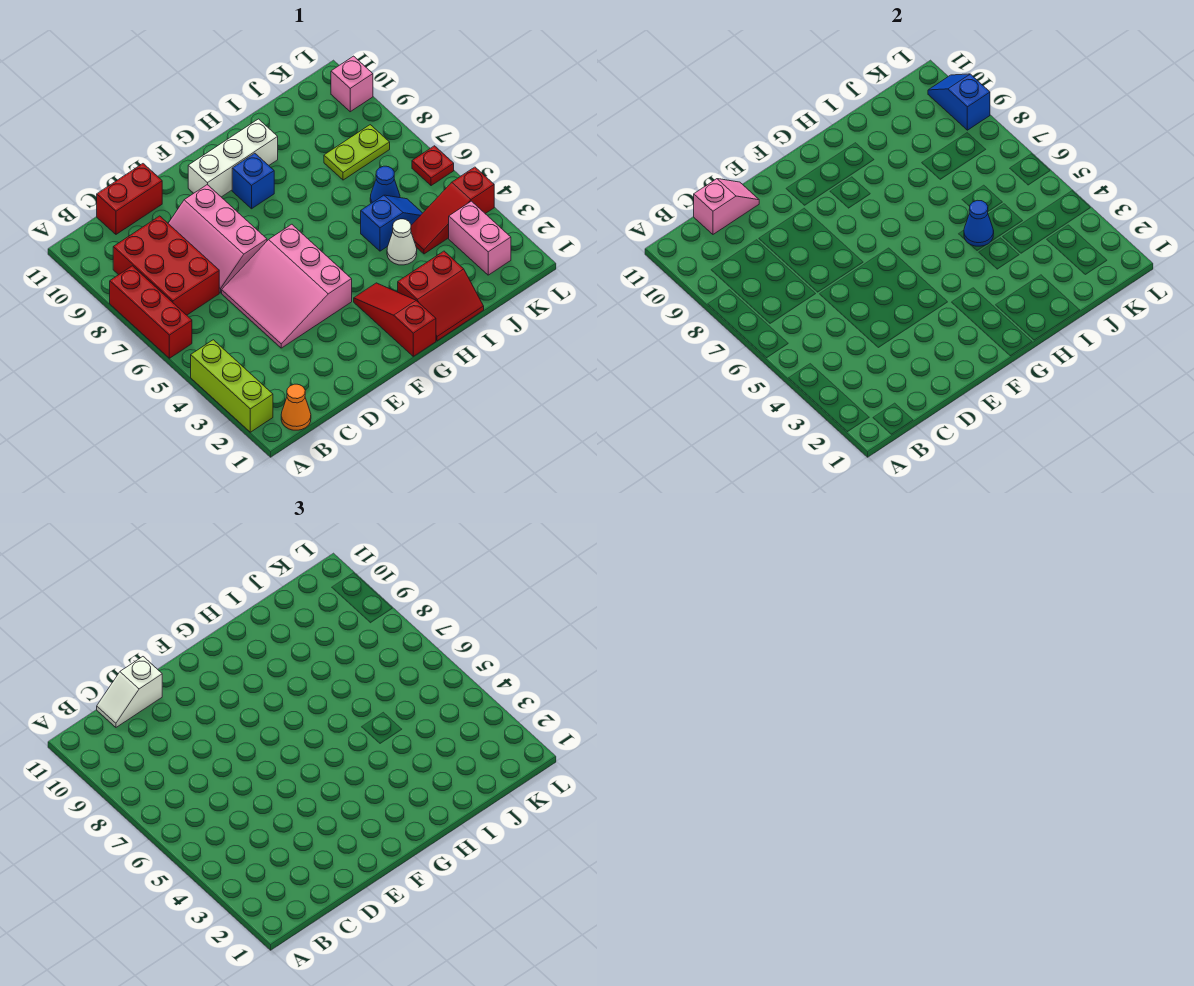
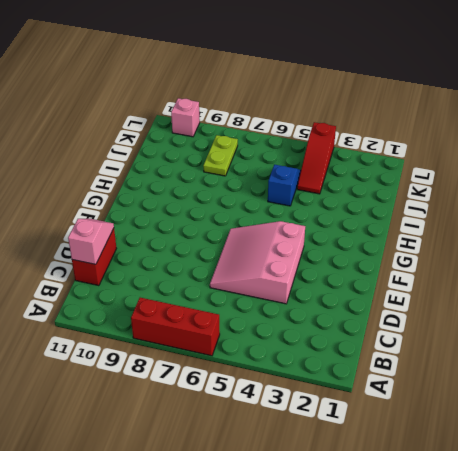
pink 3x3 slope [210,221,305,304] -> pink 3x3 slope turned to [222,224,352,348]
none -> lime 1x3 brick [191,340,273,432]
none -> orange 1x1 cone [281,384,311,430]
none -> red 2x3 brick [113,216,219,315]

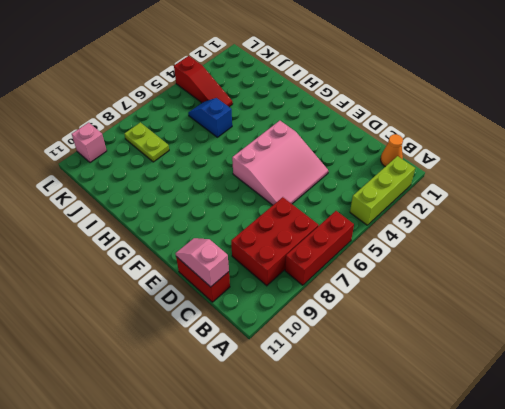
none -> pink 2x3 slope [168,185,267,293]
none -> white 1x3 brick [188,119,278,197]
none -> red 1x3 slope [354,283,436,356]

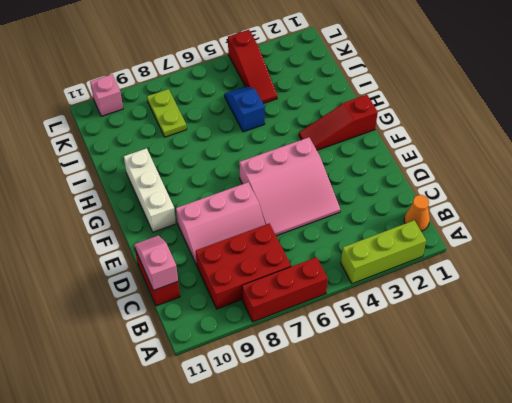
none -> blue 1x1 brick [232,153,274,209]
none -> red 2x2 slope [398,251,484,341]
none -> white 1x1 cone [387,219,417,265]

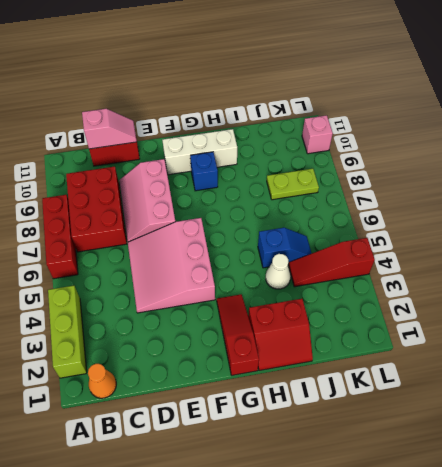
none -> blue 1x1 cone [370,166,400,203]
none -> pink 1x2 brick [449,201,511,275]
none -> red 1x1 plate [412,146,454,186]

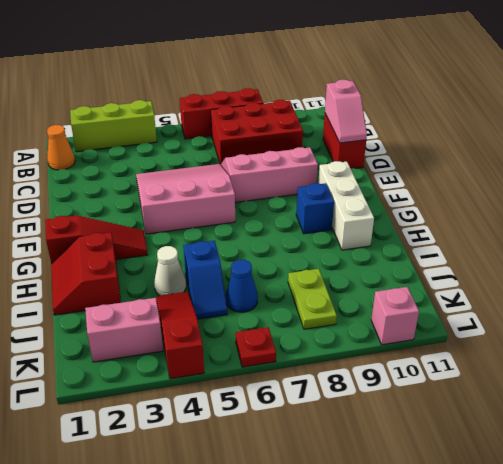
none -> blue 1x1 cone [964,200,994,246]
none -> blue 1x2 slope [928,74,990,130]
none -> white 1x2 slope [97,657,162,727]

